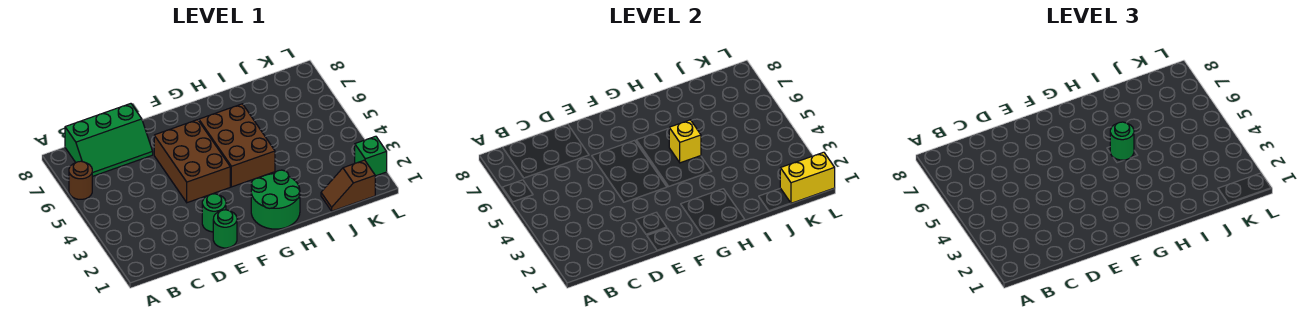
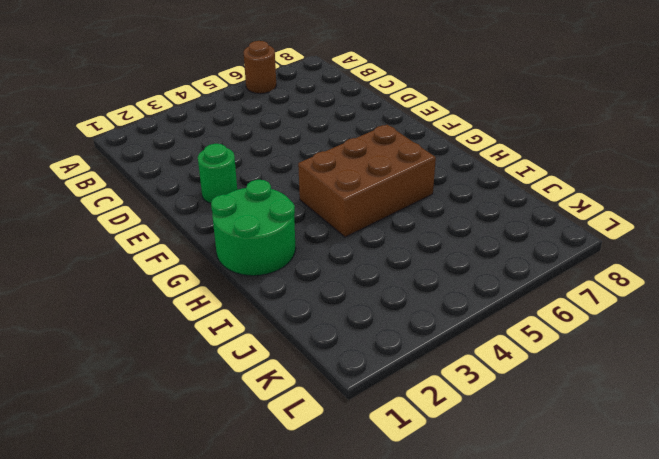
none -> green 2x3 slope [65,104,153,176]
none -> green 1x1 round brick [213,210,237,248]
none -> brown 2x3 brick [154,120,230,203]

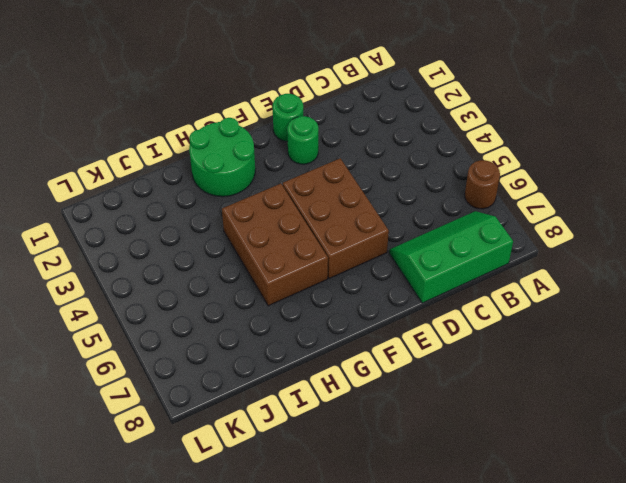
none -> brown 1x2 slope [321,160,375,211]
none -> green 1x1 brick [355,136,387,176]
none -> yellow 1x1 brick [669,120,701,163]

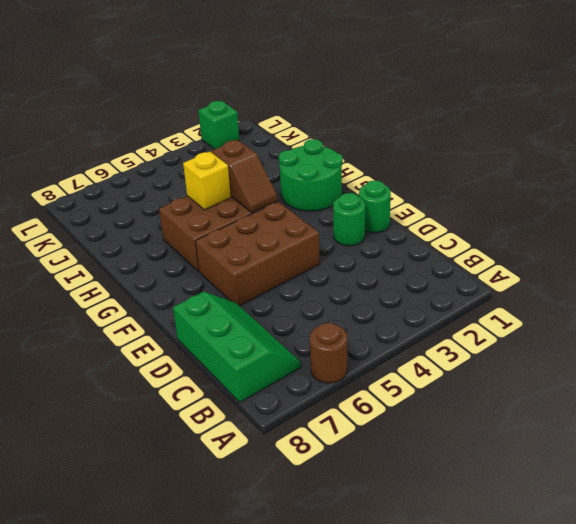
brown 1x2 slope [211,140,277,212] -> brown 1x2 slope moved to [321,160,375,211]
none -> yellow 1x2 brick [780,152,835,203]
none -> green 1x1 round brick [1110,122,1134,160]

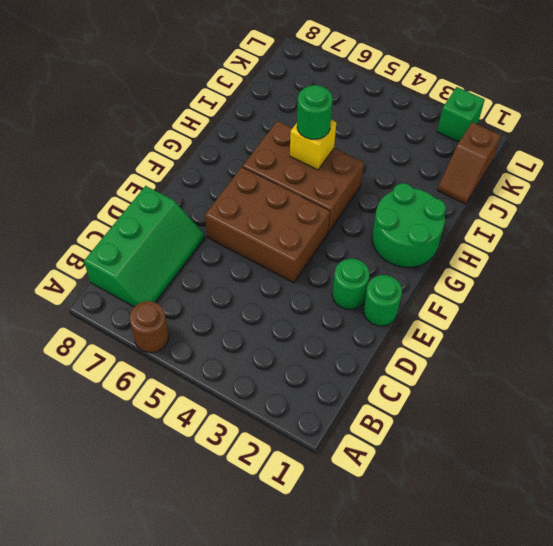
none -> yellow 1x2 brick [780,152,835,203]

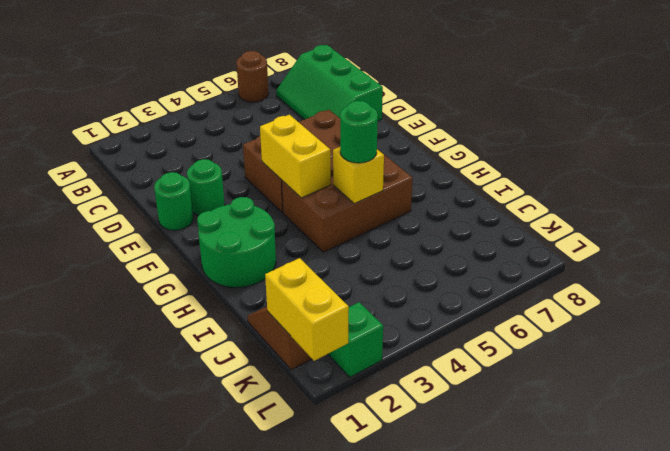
yellow 1x2 brick [260,115,331,198] -> none

